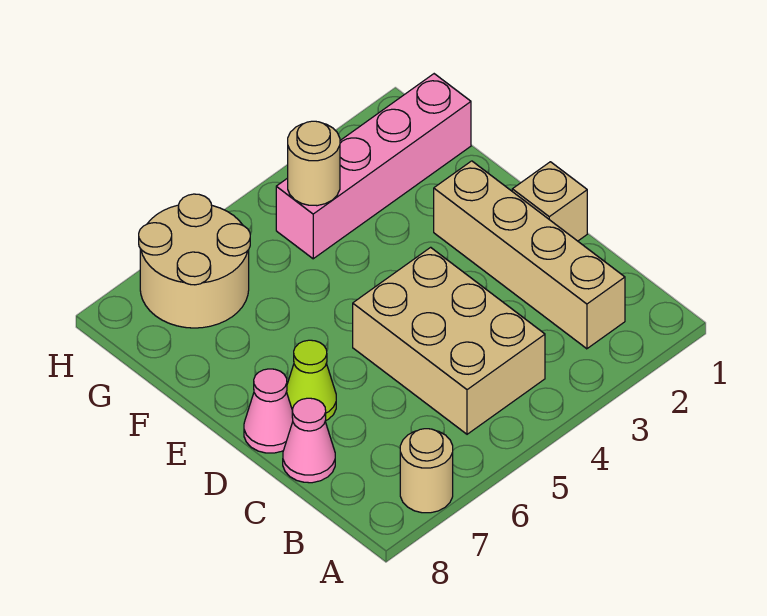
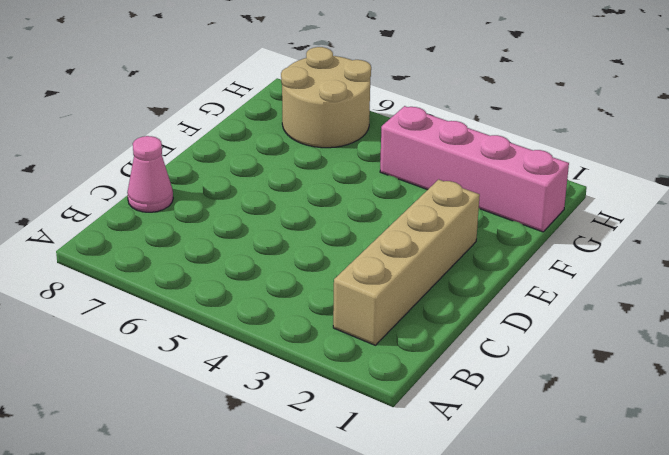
none -> tan 1x1 round brick [400,429,453,513]
none -> tan 2x3 brick [353,247,545,434]

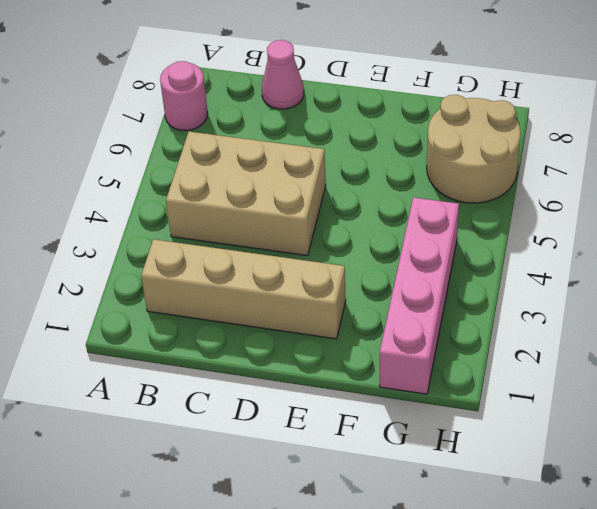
pink 1x1 round brick [160,61,208,130] -> tan 1x1 round brick [400,429,453,513]
none -> tan 1x1 brick [512,162,587,241]
none -> lime 1x1 cone [287,340,336,421]

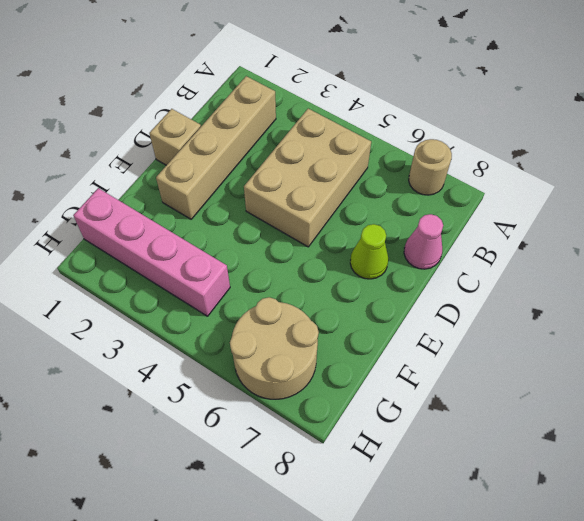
none -> pink 1x1 cone [244,369,293,453]
none -> tan 1x1 round brick [288,121,340,206]

